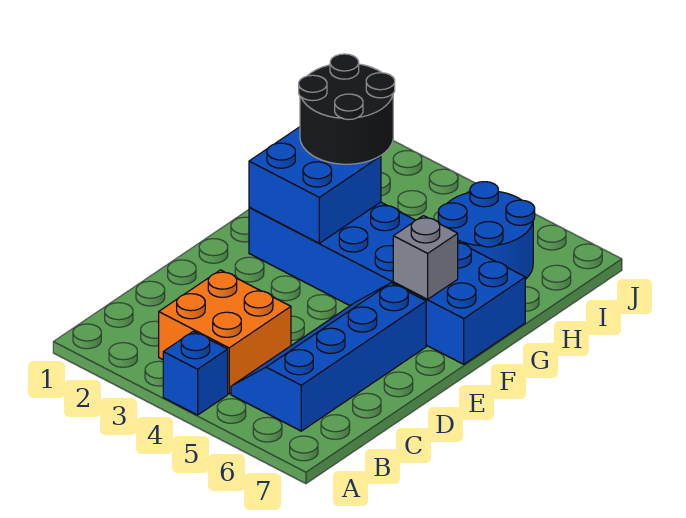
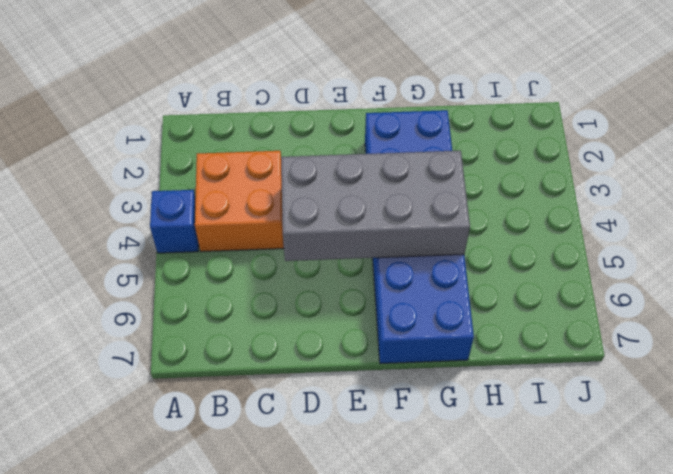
grey 2x4 brick [281,151,470,261] -> none
none -> blue 2x4 slope [231,283,426,431]
none -> blue 2x2 round brick [438,182,535,279]

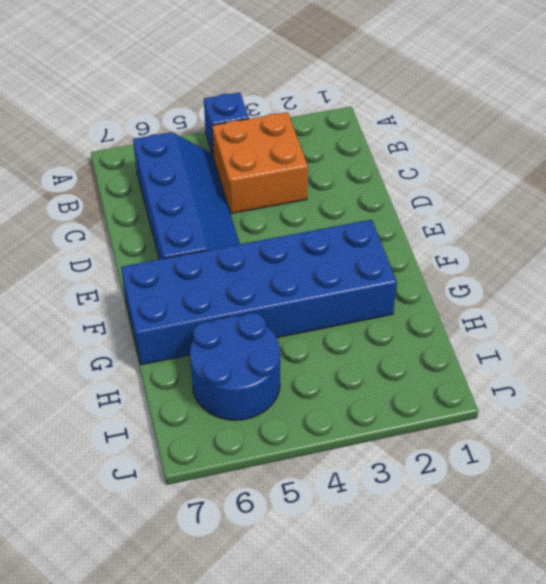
none -> blue 2x2 brick [249,127,381,243]
none -> grey 1x1 brick [393,216,458,299]

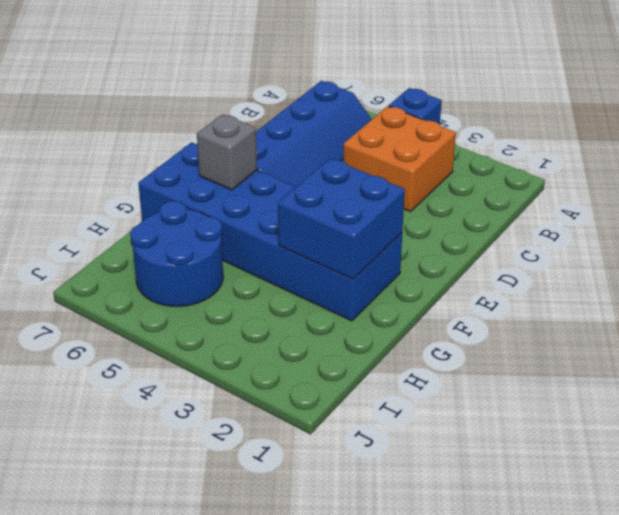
none -> black 2x2 round brick [299,54,395,164]

